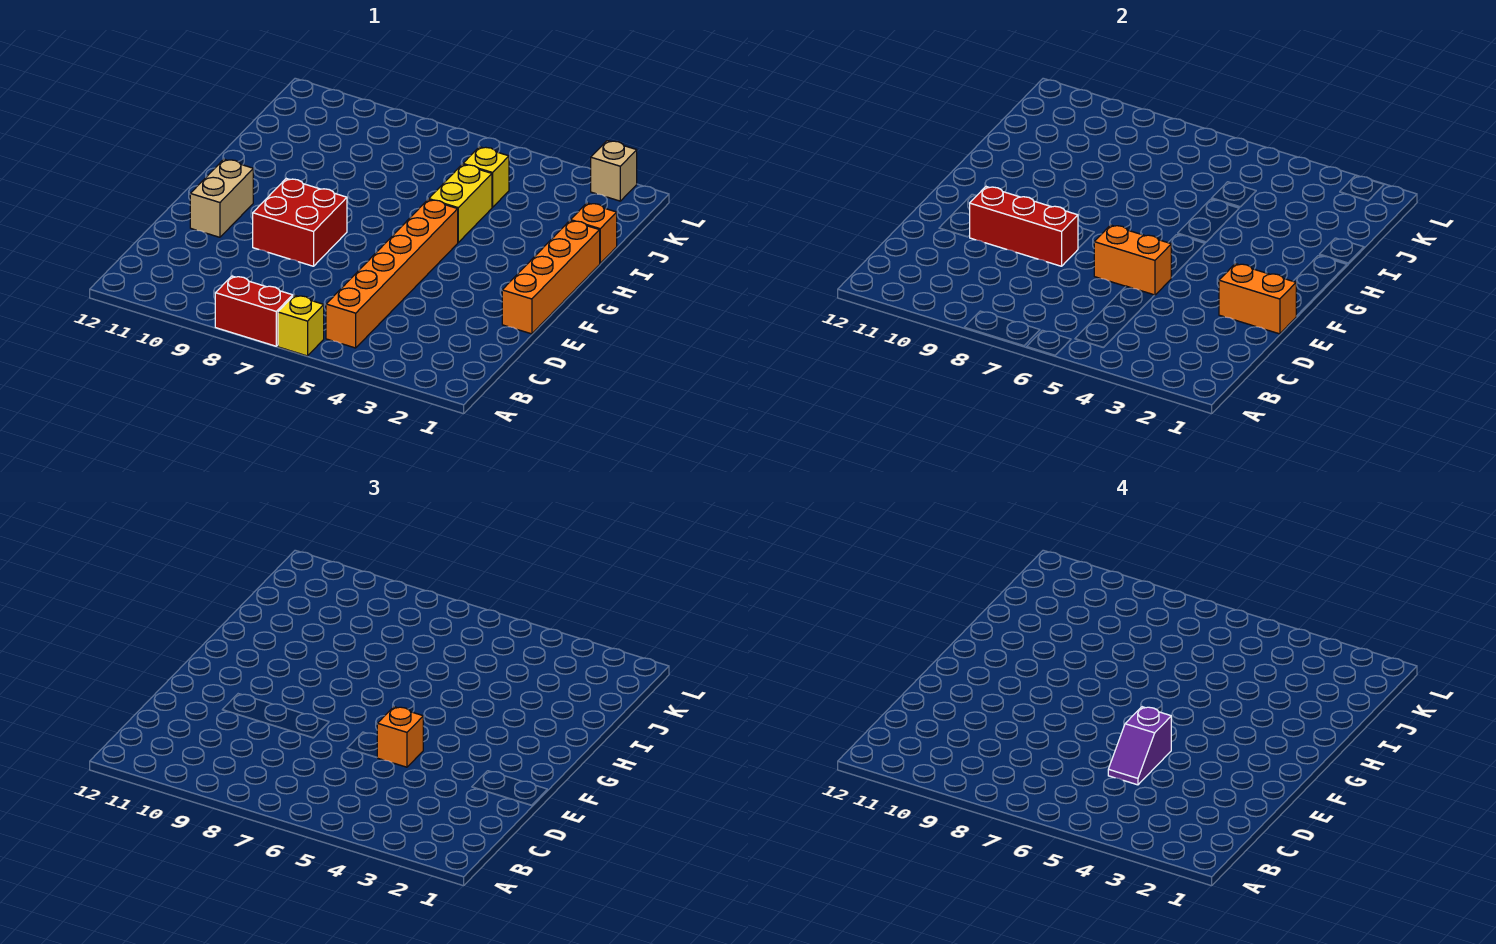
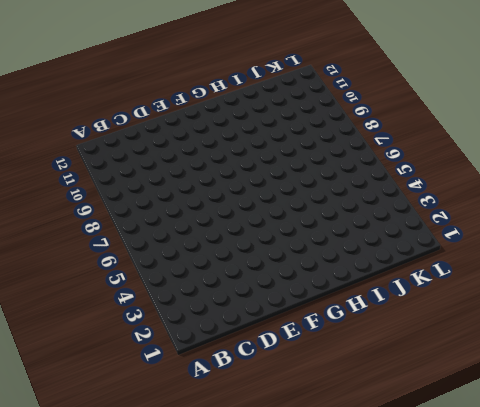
none -> yellow 1x1 brick [278,295,324,356]
none -> red 1x2 brick [215,276,293,346]
none -> orange 1x6 brick [326,199,458,348]

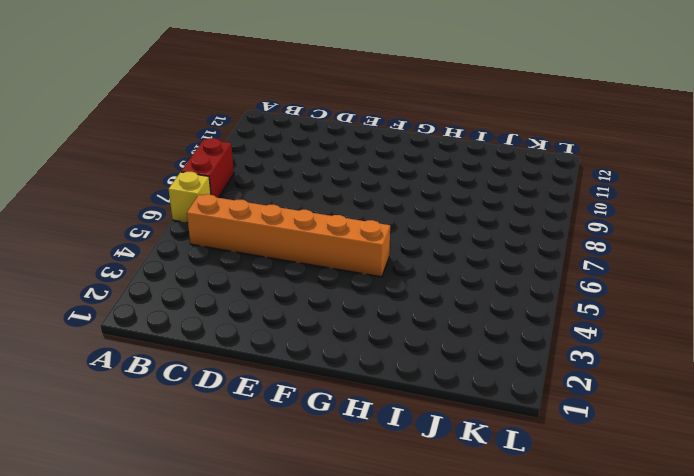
none -> orange 1x4 brick [502,221,600,334]
none -> red 2x2 brick [253,178,347,266]
none -> tan 1x2 brick [190,159,253,237]

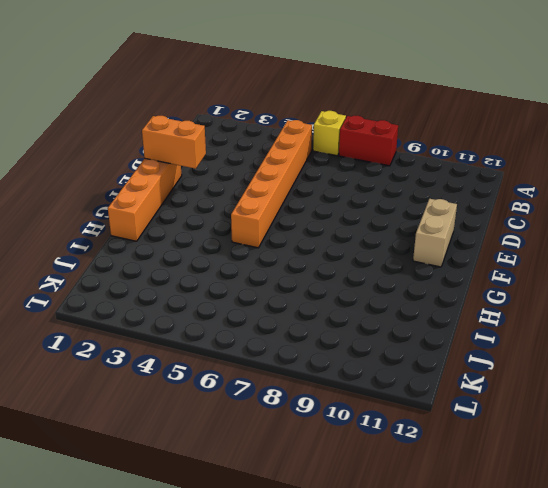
none -> red 2x2 brick [253,178,347,266]
none -> yellow 1x2 brick [429,164,492,242]
none -> orange 1x1 brick [571,203,617,263]

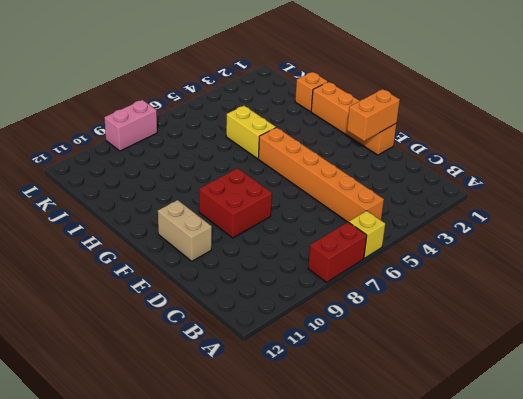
pink 1x2 brick [104,100,157,151] -> none
none -> yellow 1x1 brick [463,147,509,207]
none -> tan 1x1 brick [591,141,637,201]
none -> orange 1x2 brick [1094,225,1171,295]

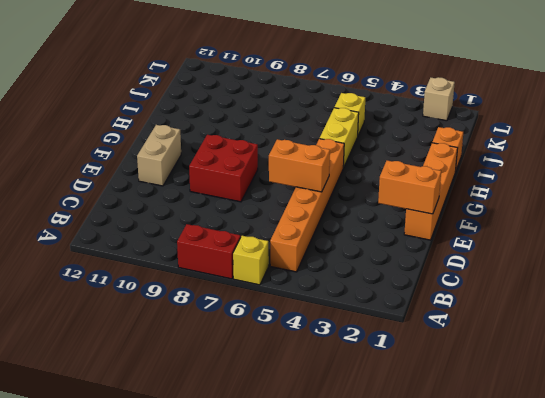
none -> red 1x3 brick [970,187,1078,266]
none -> orange 1x1 brick [377,707,423,767]
none -> purple 1x2 slope [1108,707,1171,785]

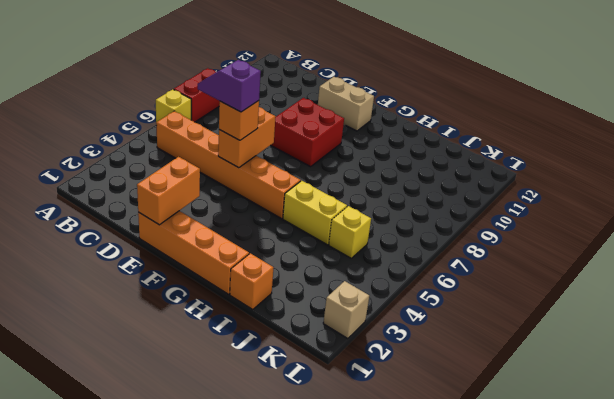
none -> red 1x3 brick [970,187,1078,266]

